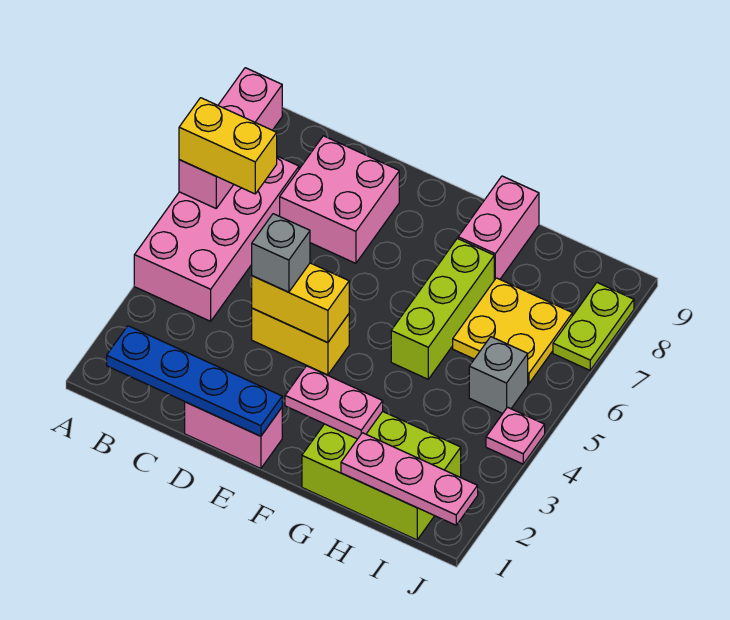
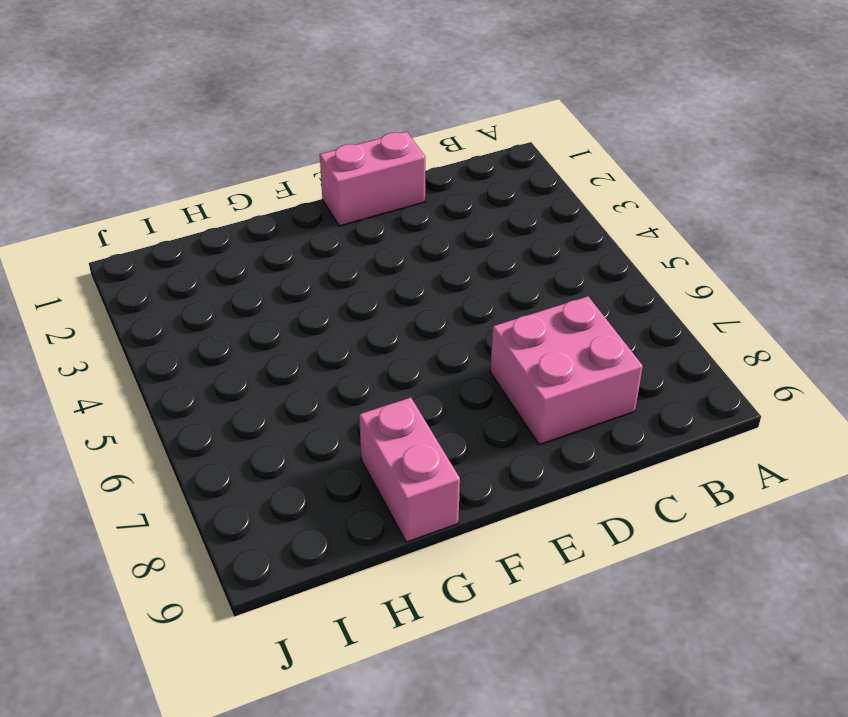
none -> pink 2x4 brick [134,156,299,321]
none -> yellow 1x2 brick [252,308,349,375]
none -> lime 2x3 brick [302,411,461,540]

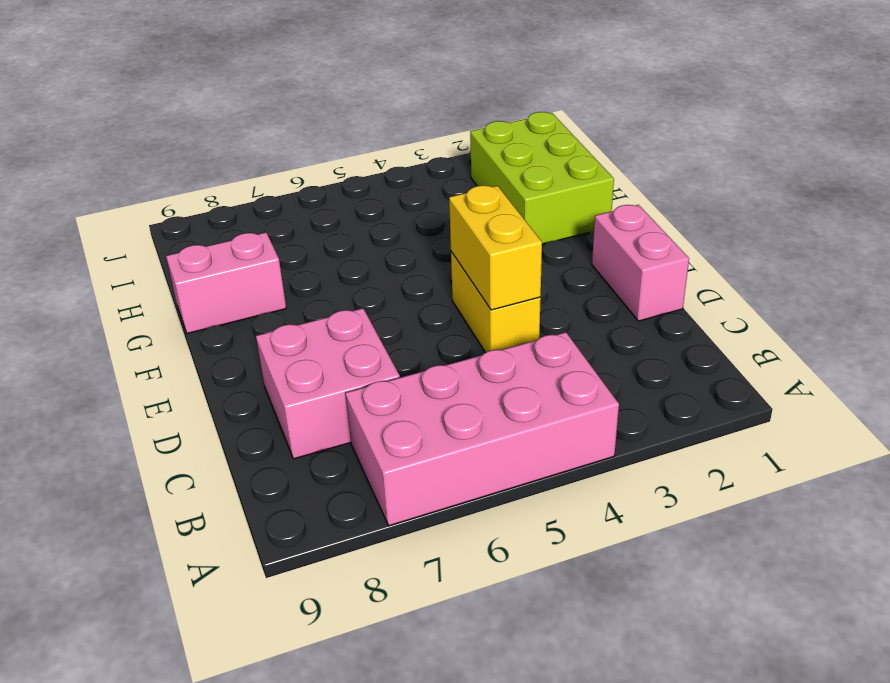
none -> lime 1x3 brick [391,238,494,379]
none -> yellow 2x2 plate [453,278,572,384]
none -> grey 1x1 brick [469,337,528,413]

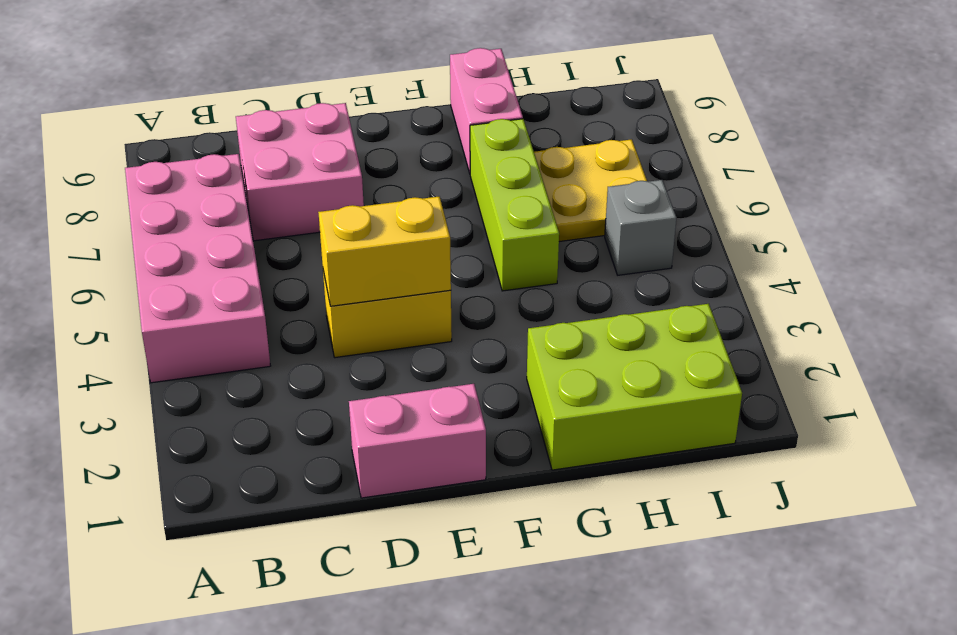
none -> pink 1x1 plate [486,407,545,464]
none -> lime 1x2 plate [553,283,634,370]
none -> pink 1x3 brick [179,68,282,208]

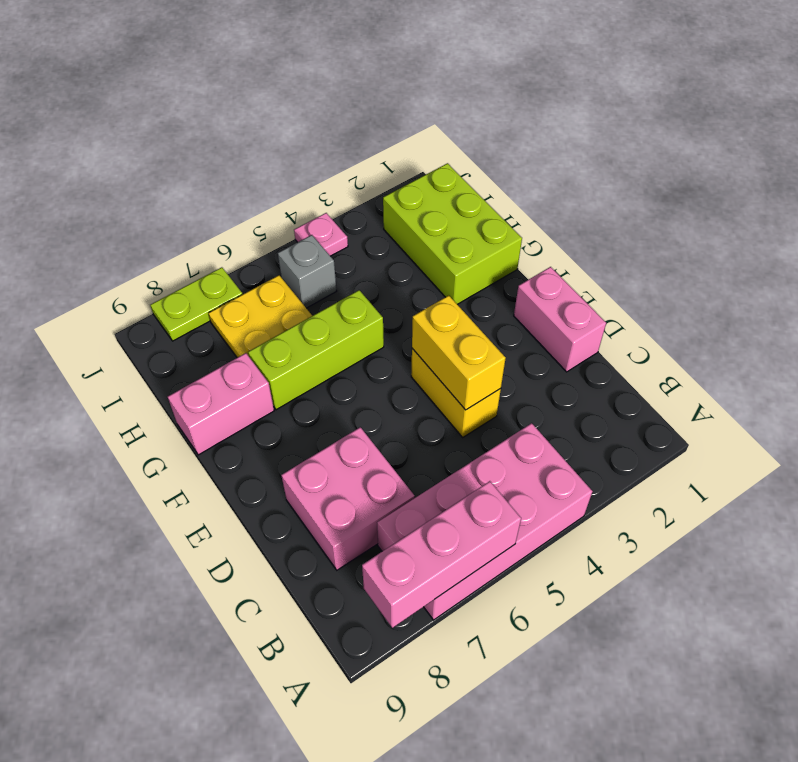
none -> blue 1x4 plate [107,326,282,436]
none -> pink 1x2 plate [285,366,383,439]
none -> pink 1x3 plate [341,433,478,525]

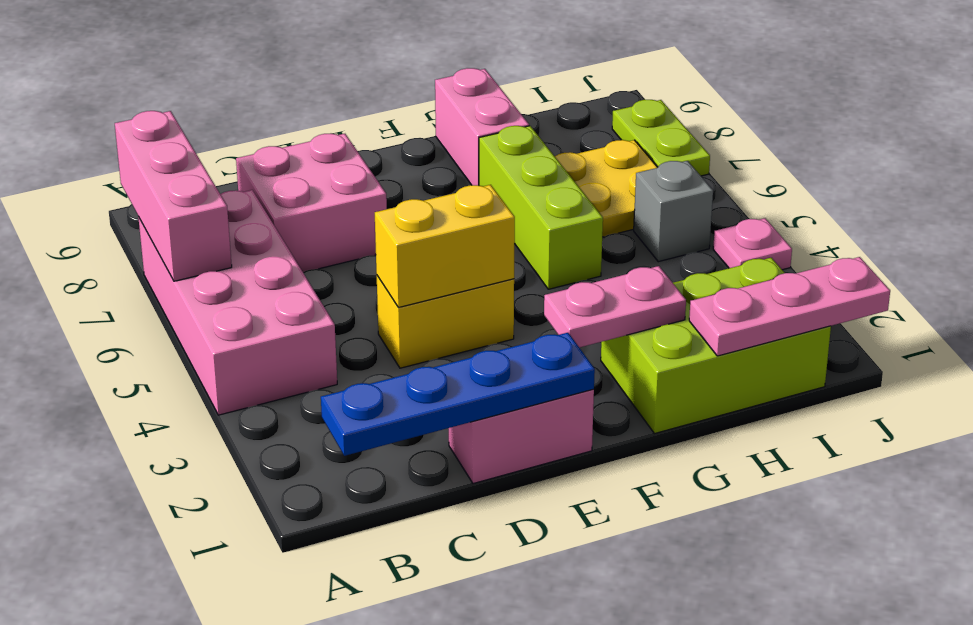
none -> yellow 1x2 brick [179,98,277,194]
none -> grey 1x1 brick [252,214,310,292]

